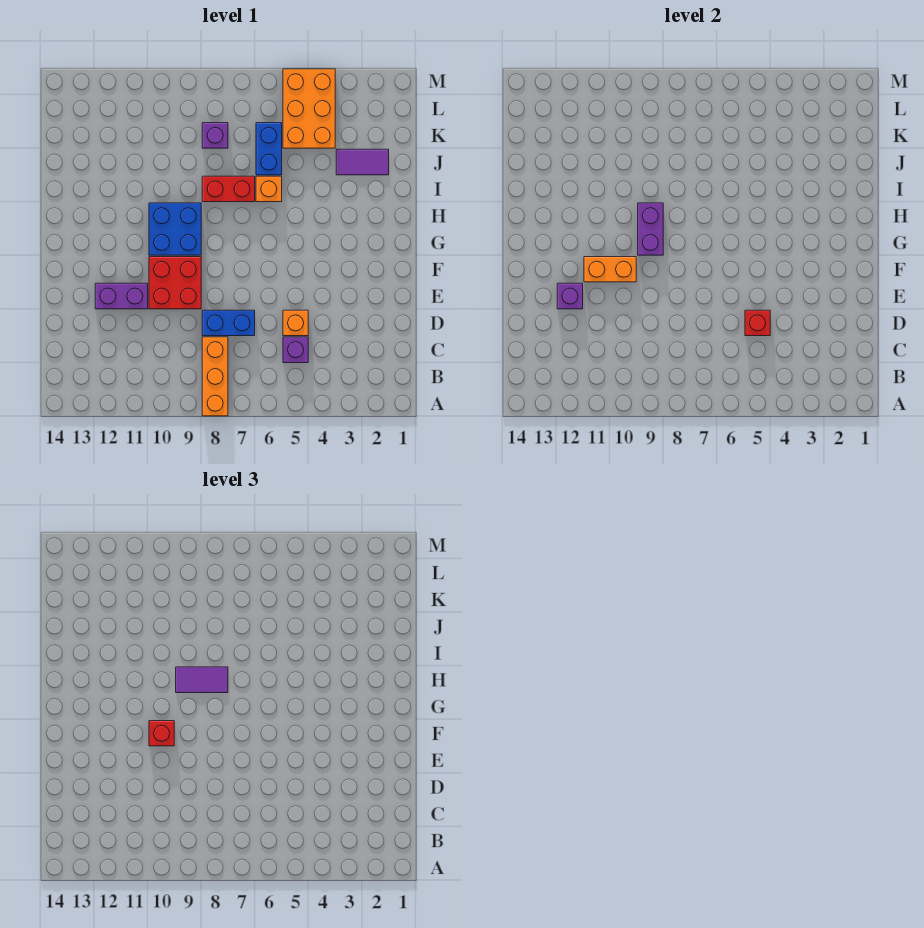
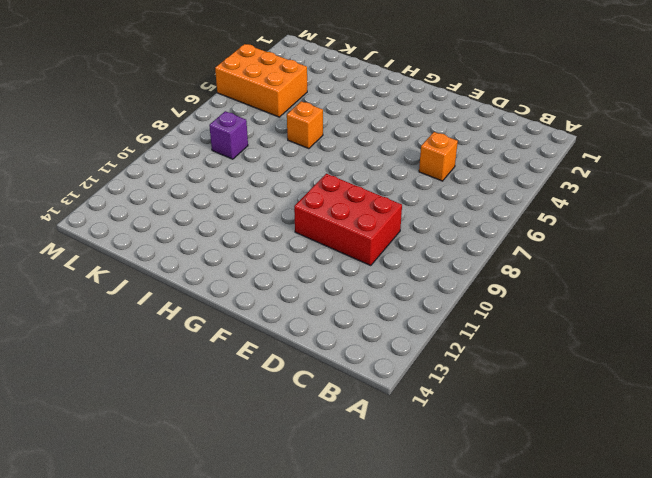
red 2x3 brick [294,174,402,265] -> red 2x2 brick [149,257,201,309]
none -> orange 1x3 brick [202,337,228,416]
none -> purple 1x1 brick [283,337,308,363]
none -> blue 1x2 brick [202,310,255,336]

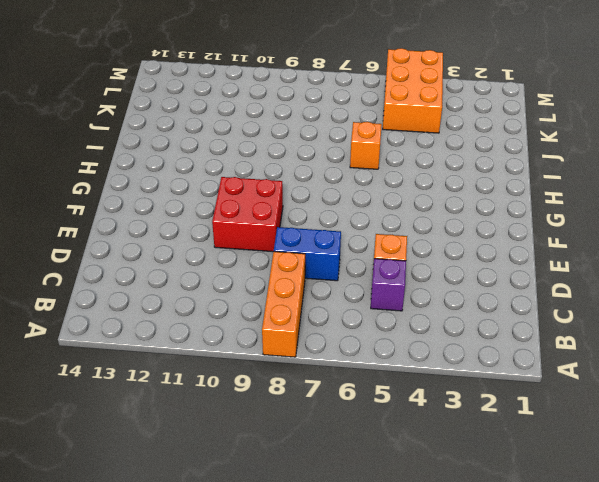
none -> purple 1x2 brick [95,283,148,309]
none -> blue 2x2 brick [149,203,201,255]
none -> red 1x2 brick [202,176,255,202]

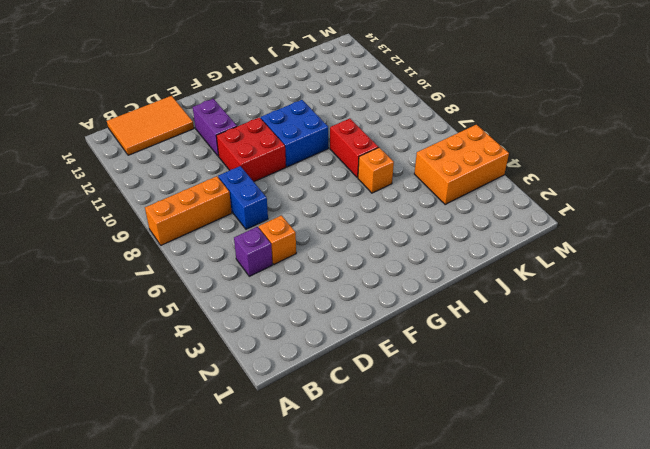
orange 2x3 tile [107,96,194,155] -> none
none -> purple 1x2 tile [336,149,389,175]
none -> blue 1x2 brick [256,123,282,175]
none -> purple 1x1 brick [202,123,228,148]

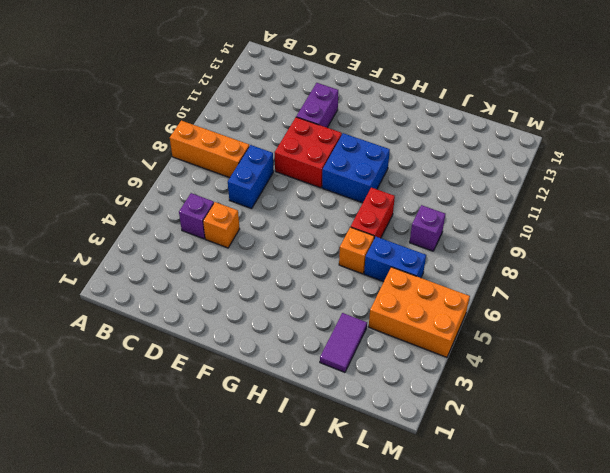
none -> red 1x1 brick [745,310,770,336]
none -> purple 1x1 brick [557,283,583,309]
none -> orange 1x2 brick [584,257,636,282]

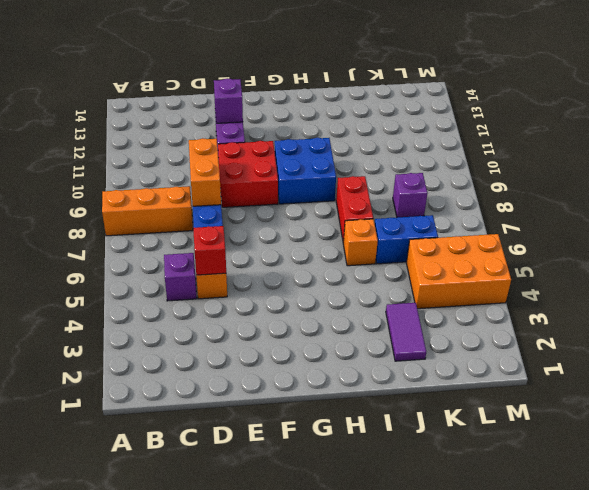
orange 1x2 brick [189,138,221,206] -> orange 1x2 brick moved to [584,257,636,282]
none -> purple 1x2 brick [638,203,663,255]
none -> red 1x1 brick [149,721,174,746]
none -> purple 1x2 tile [176,667,228,693]

